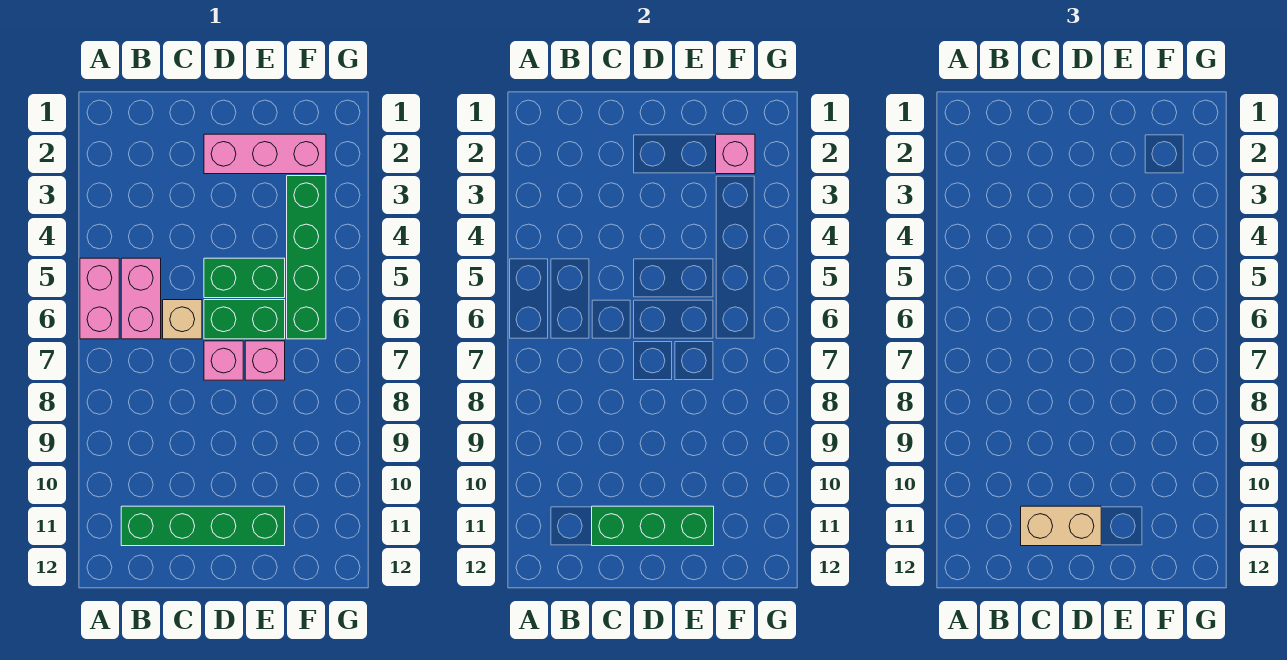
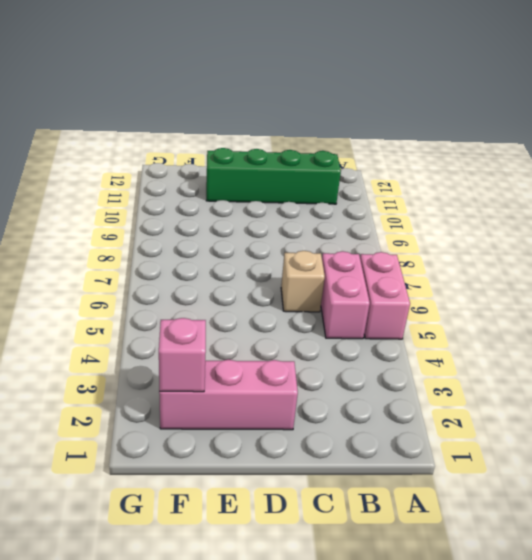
none -> green 1x2 brick [204,258,285,298]
none -> green 1x2 brick [204,300,285,339]
none -> pink 1x1 brick [204,341,243,380]

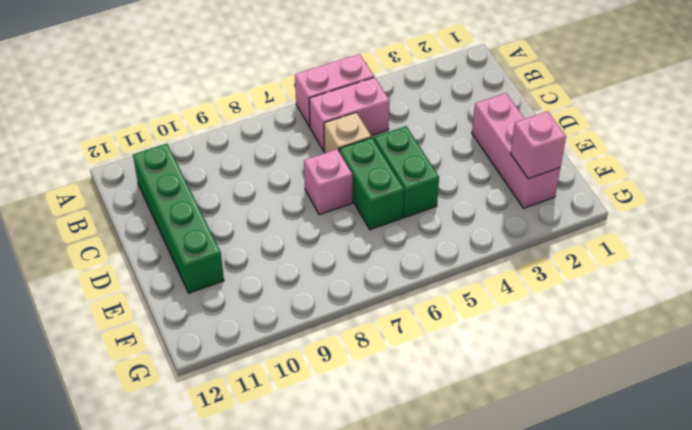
none -> pink 1x1 brick [245,341,285,380]
none -> green 1x4 brick [287,176,326,339]
none -> green 1x3 brick [592,506,714,546]

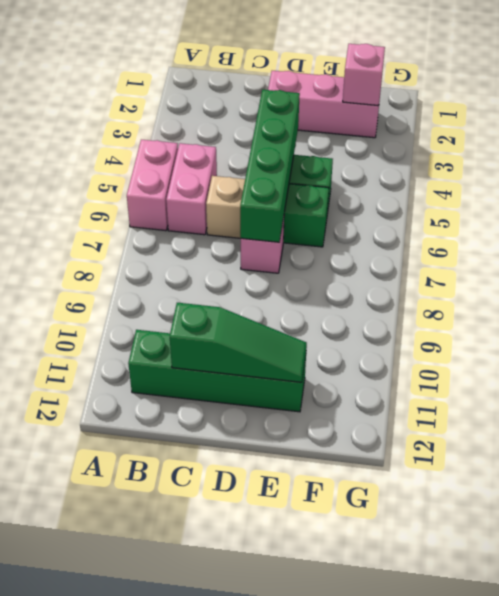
green 1x3 slope [170,303,307,382] -> green 1x3 brick [592,506,714,546]
green 1x4 brick [240,90,300,242] -> green 1x4 brick moved to [287,176,326,339]
none -> pink 1x1 brick [245,341,285,380]
none -> tan 1x2 brick [1021,506,1101,546]

